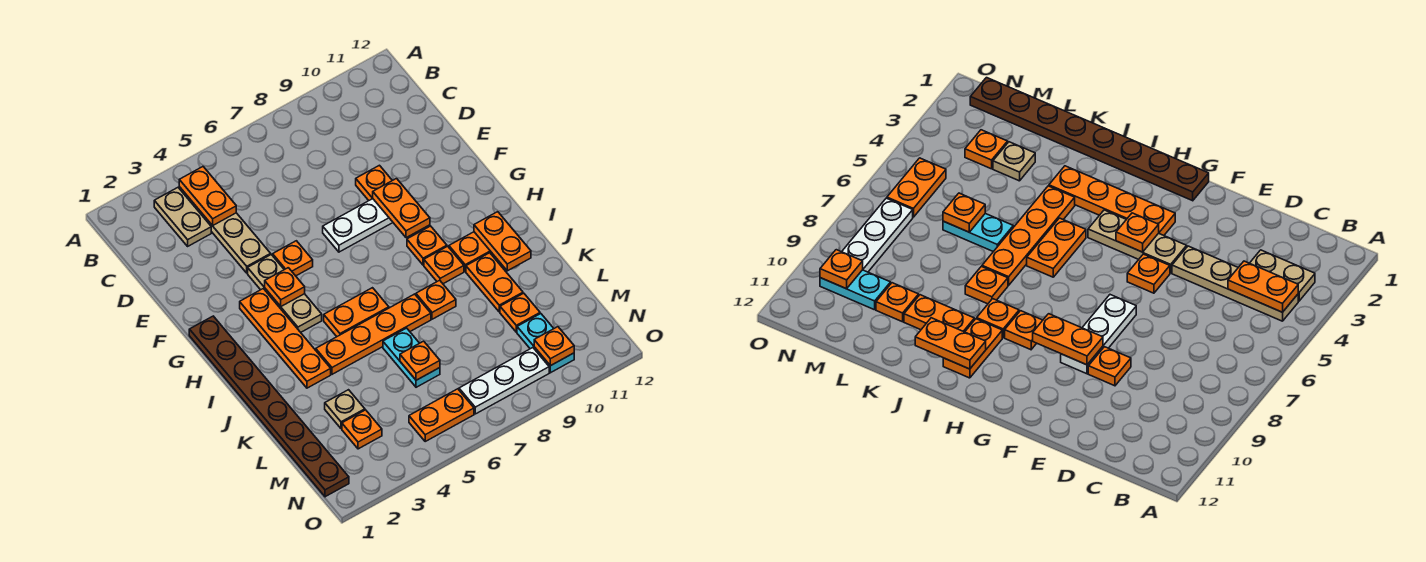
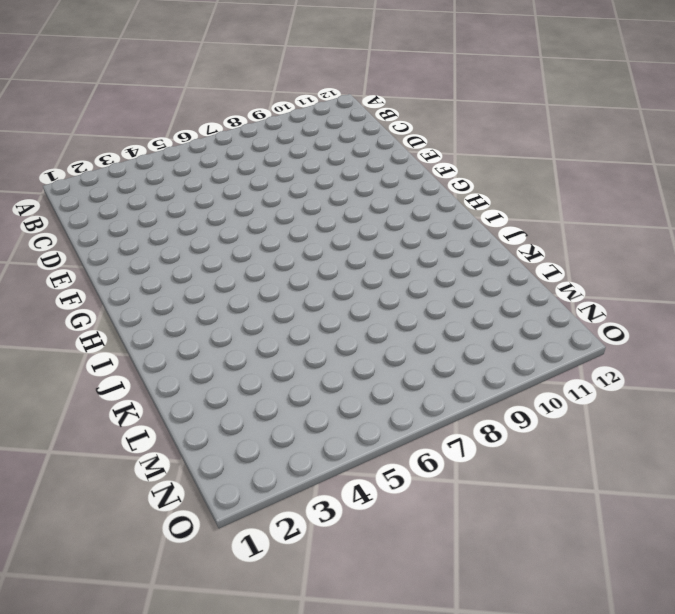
none -> tan 1x2 plate [154,188,211,246]
none -> tan 1x4 plate [179,187,271,273]
none -> orange 1x1 plate [356,165,392,200]

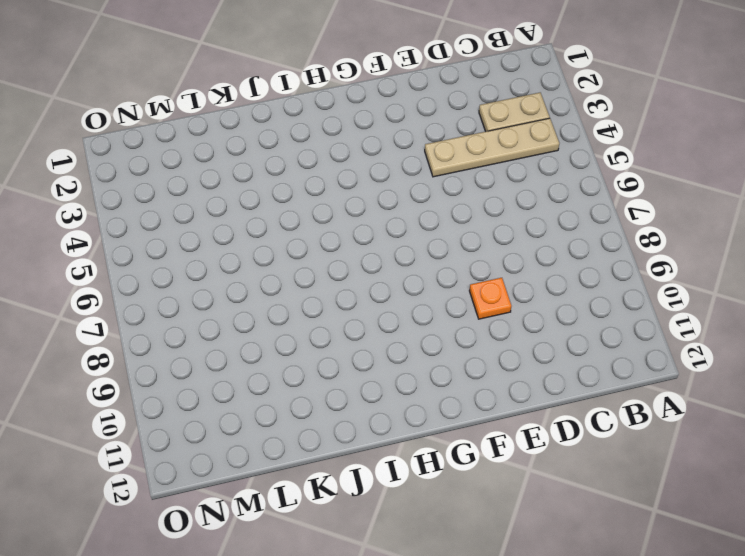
none -> tan 1x3 plate [248,255,322,332]
none -> orange 1x1 plate [273,241,313,276]
none -> white 1x3 plate [323,199,393,252]

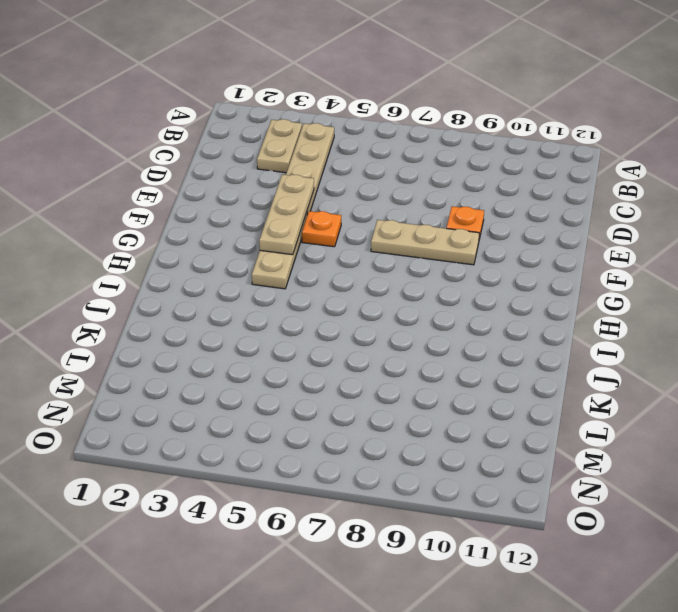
tan 1x3 plate [259,174,314,255] -> orange 1x1 plate [265,268,305,306]
tan 1x3 plate [371,220,479,265] -> white 1x3 plate [323,199,393,252]
none -> brown 1x8 plate [189,316,349,497]
none -> orange 1x4 plate [240,289,331,388]
none -> orange 1x1 plate [407,226,447,265]

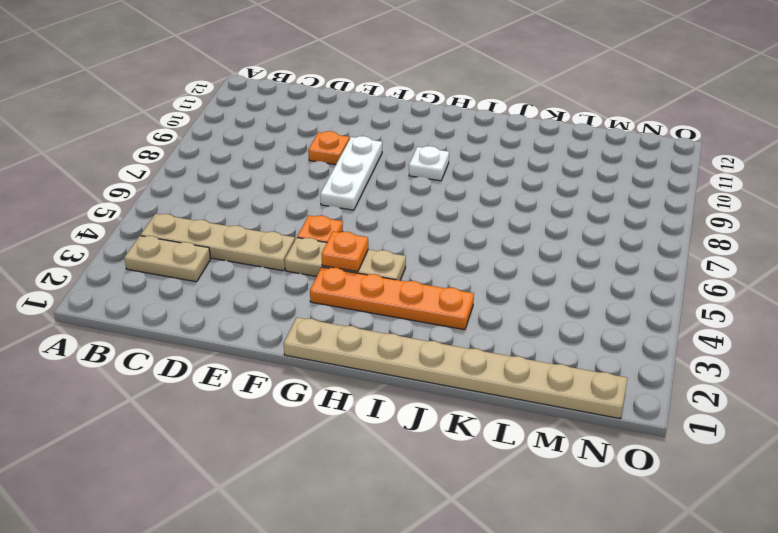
tan 1x8 plate [283,317,627,419] -> brown 1x8 plate [189,316,349,497]
white 1x1 plate [409,146,449,181] -> orange 1x1 plate [407,226,447,265]
none -> orange 1x2 plate [324,288,389,336]
none -> orange 1x1 plate [424,246,464,284]
none -> orange 1x2 plate [449,232,494,271]

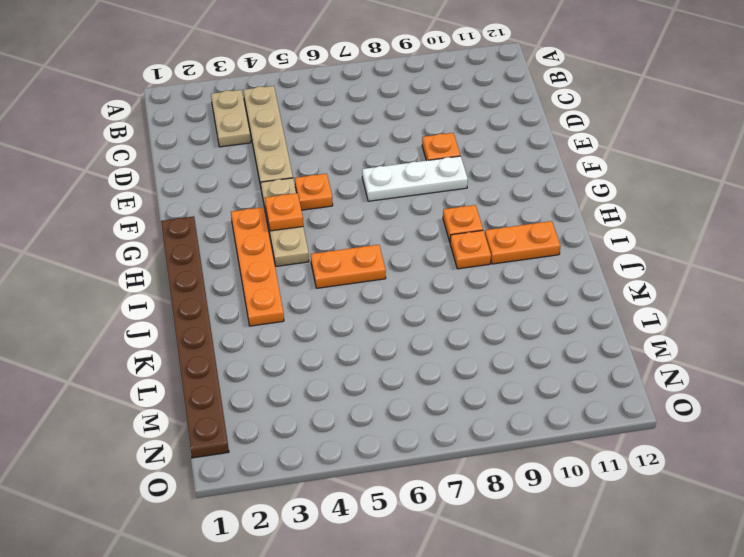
none -> orange 1x4 plate [316,294,431,374]
none -> orange 1x1 plate [416,280,456,319]
none -> orange 1x2 plate [466,253,523,312]

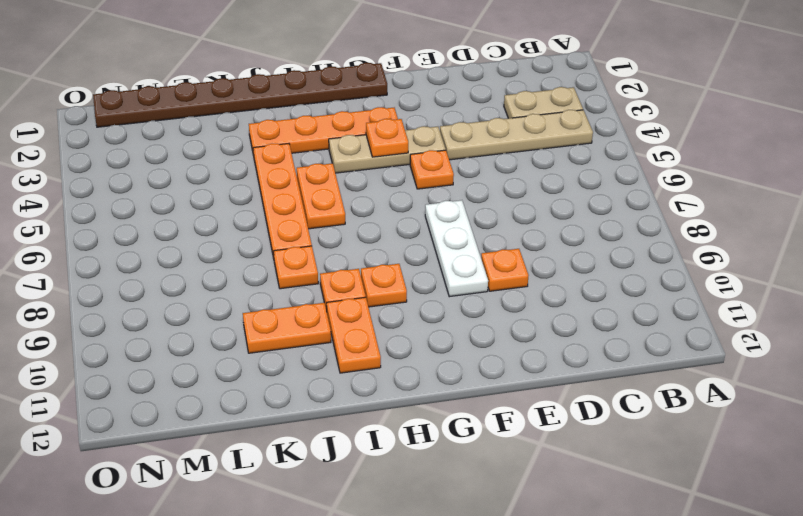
none -> cyan 1x2 plate [383,328,440,387]
none -> tan 1x1 plate [325,390,365,429]
none -> orange 1x1 plate [500,293,540,332]

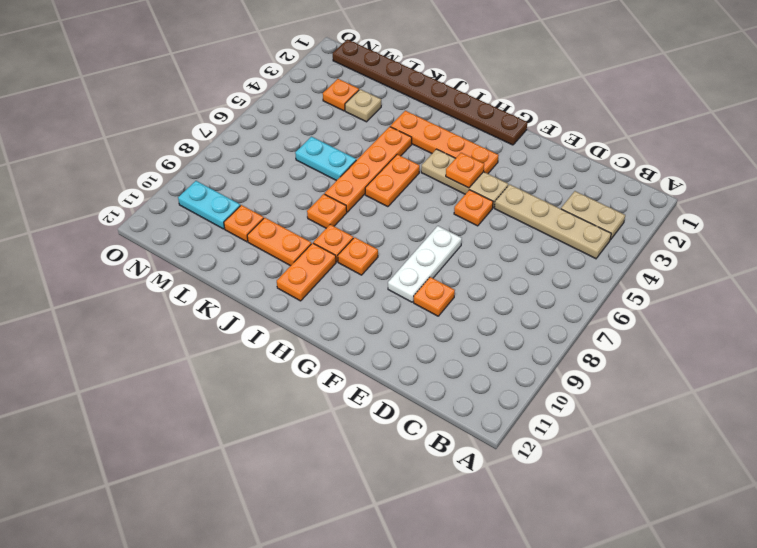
none -> orange 1x2 plate [409,389,474,441]
none -> white 1x3 plate [459,348,549,414]
none -> orange 1x2 plate [179,167,236,226]

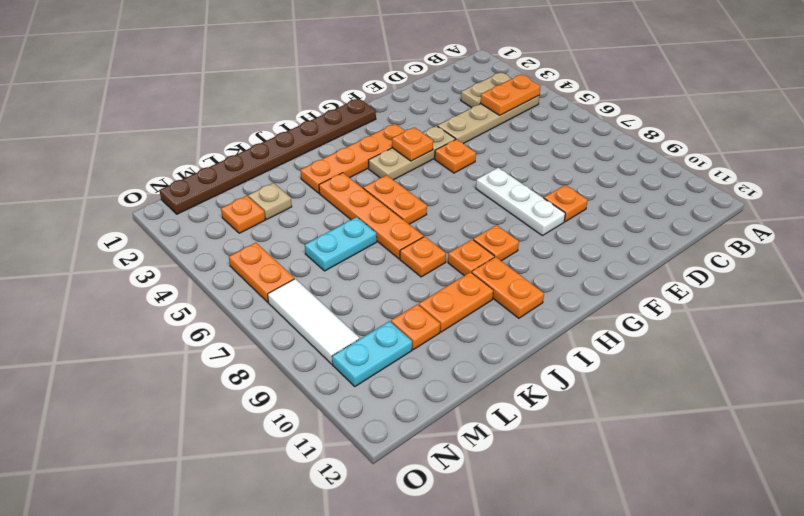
white 1x3 tile [268,279,360,364] -> white 1x3 plate [459,348,549,414]
none -> orange 1x2 plate [373,179,430,238]
none -> orange 1x2 plate [474,212,531,271]
none -> orange 1x1 plate [400,341,440,380]

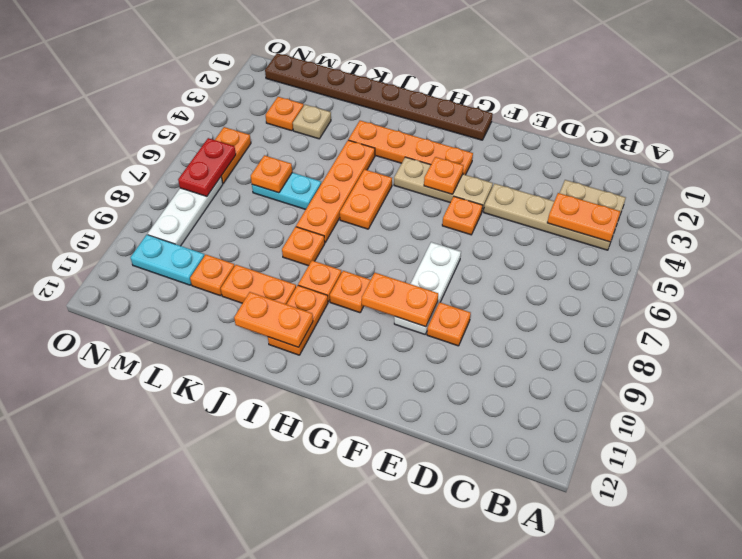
red 1x2 plate [178,138,236,196] -> none
none -> orange 1x1 plate [534,327,574,366]

